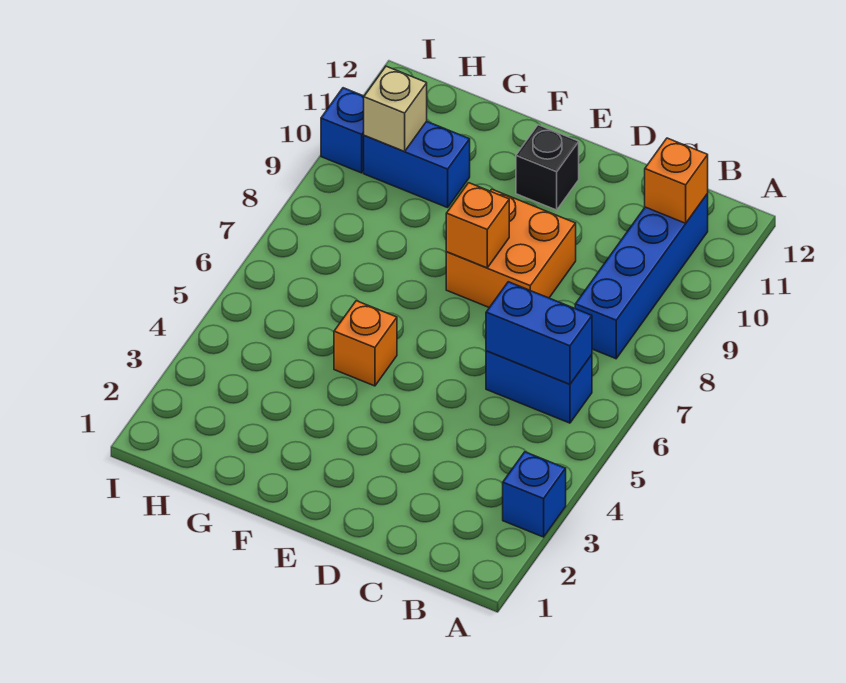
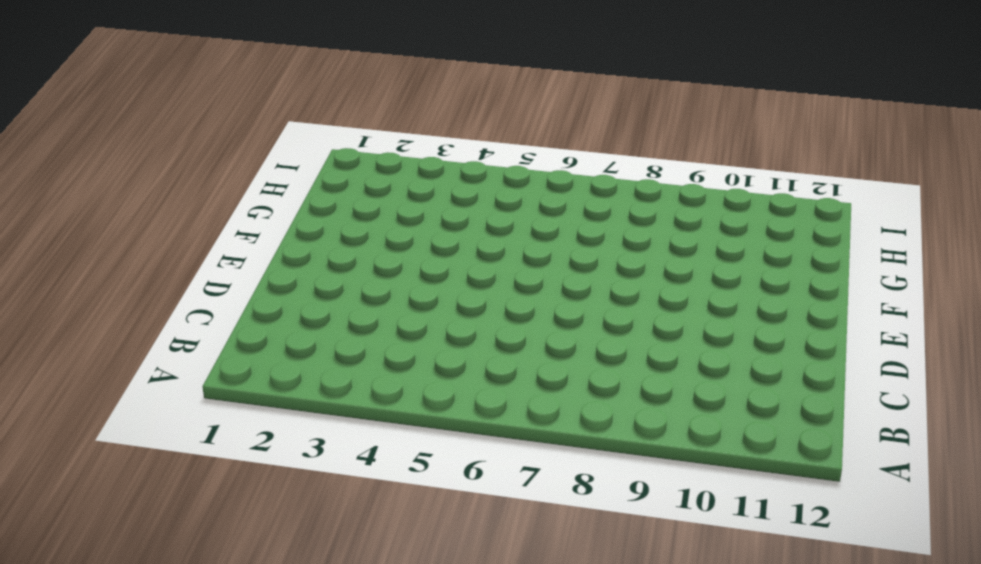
none -> blue 1x1 brick [503,452,566,537]
none -> blue 1x2 brick [486,351,592,423]
none -> blue 1x4 brick [575,194,708,359]

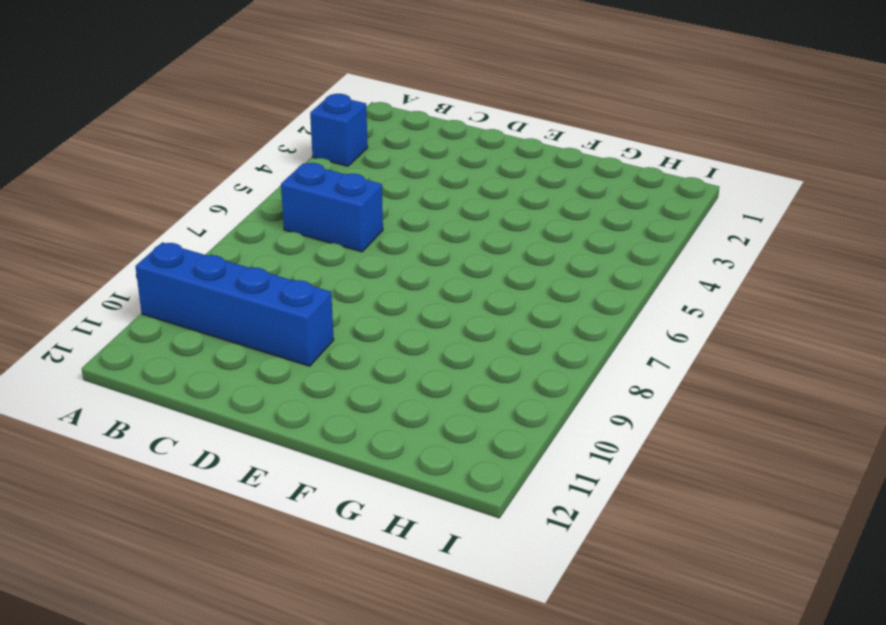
blue 1x4 brick [135,242,334,366] -> blue 1x4 brick turned to [575,194,708,359]
none -> orange 2x2 brick [446,189,576,308]
none -> black 1x1 brick [516,125,579,210]
none -> orange 1x1 brick [334,301,397,386]

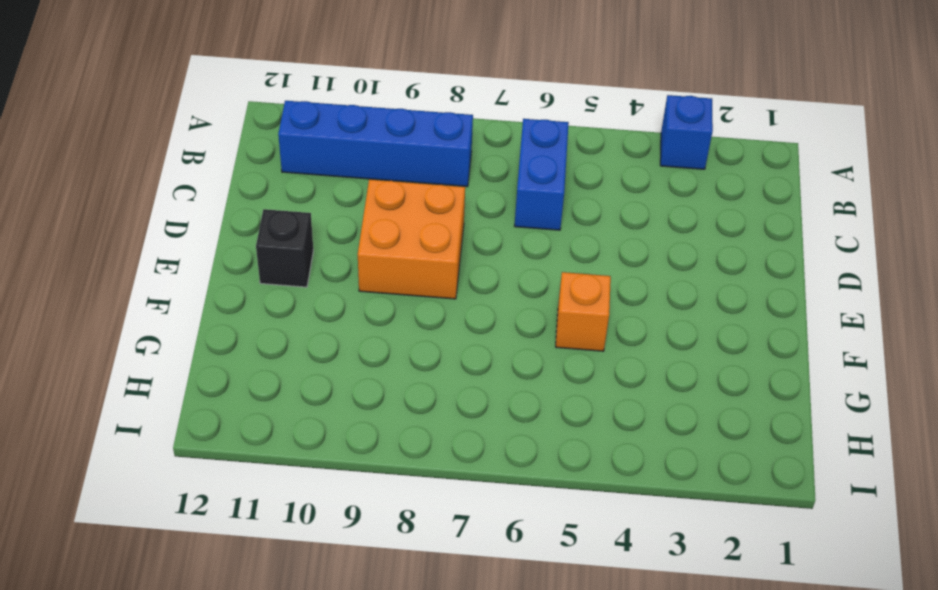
none -> blue 1x2 brick [364,121,470,208]
none -> blue 1x1 brick [321,88,364,173]
none -> blue 1x2 brick [486,282,592,384]

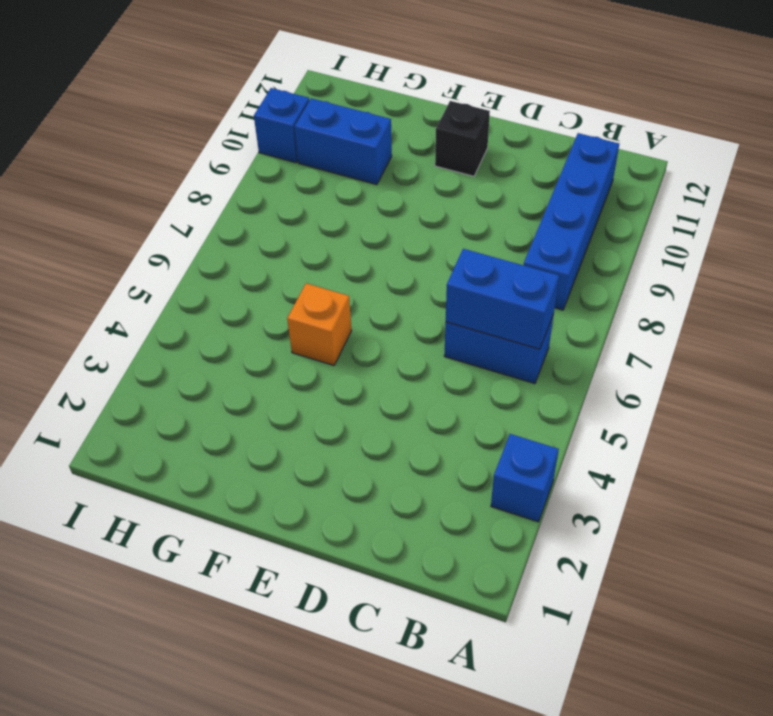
none -> orange 2x2 brick [446,189,576,308]
none -> orange 1x1 brick [645,138,708,223]
none -> orange 1x1 brick [446,183,509,268]

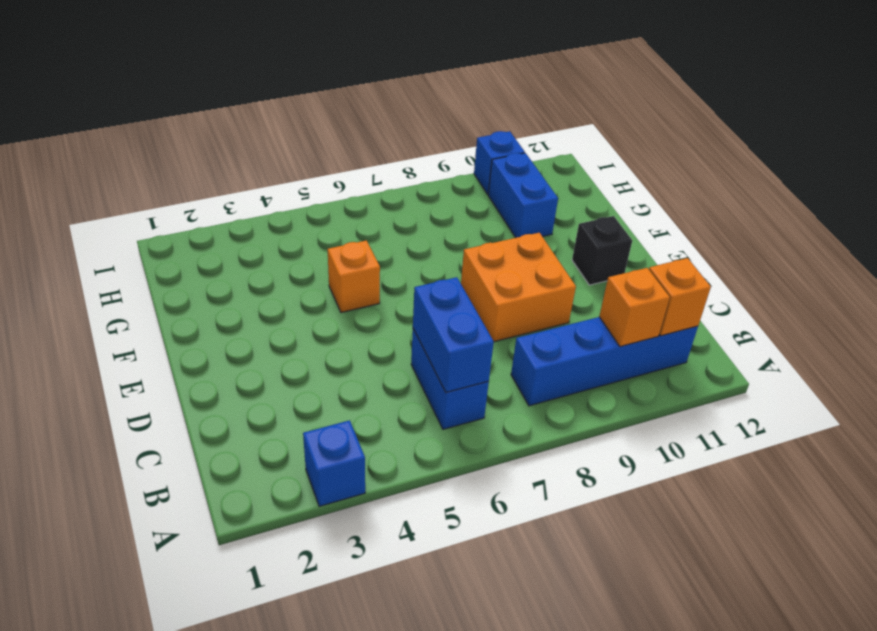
orange 1x1 brick [599,268,670,347] -> orange 1x1 brick moved to [446,183,509,268]
none -> tan 1x1 brick [364,66,427,151]

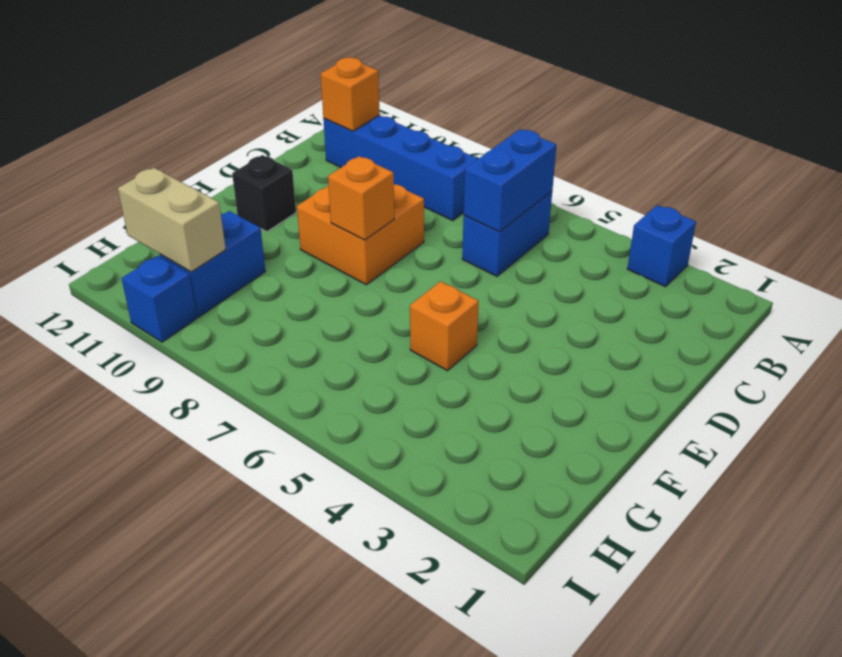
tan 1x2 brick [118,168,226,272] -> tan 1x1 brick [364,66,427,151]

